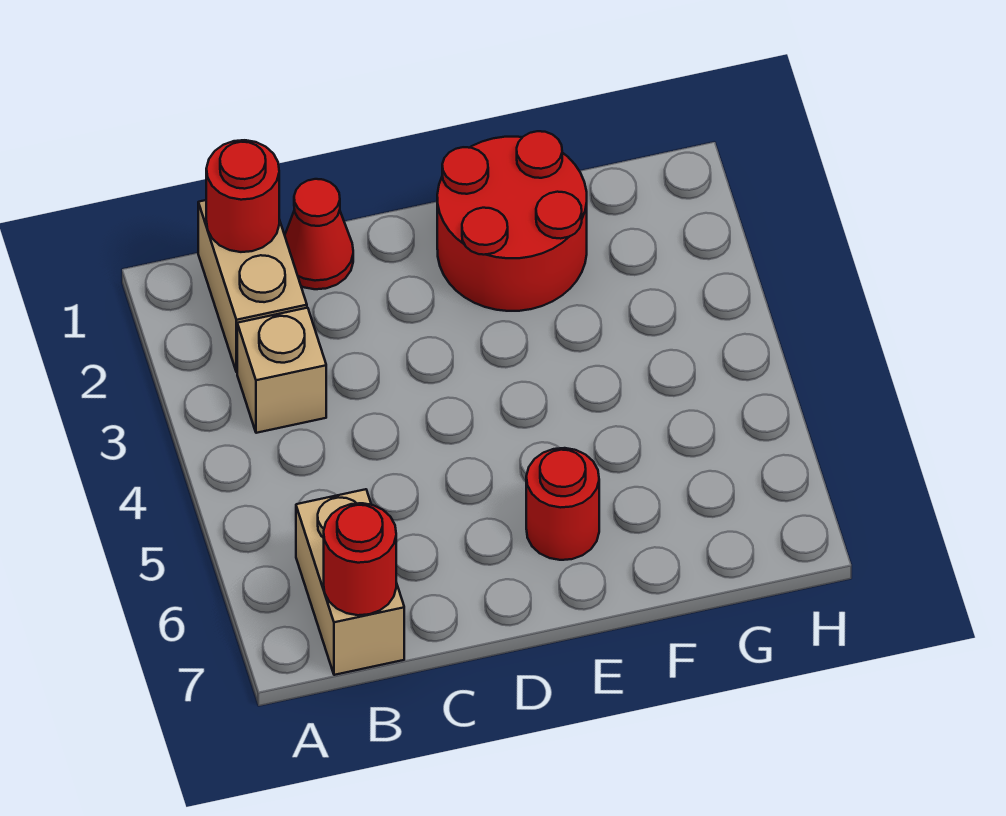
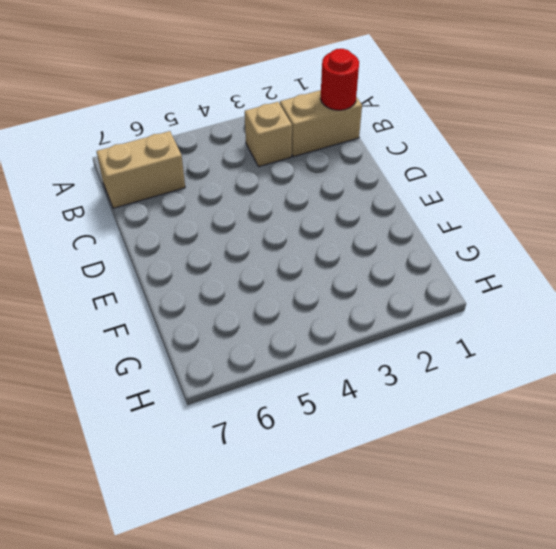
none -> red 1x1 cone [285,179,353,289]
none -> red 2x2 round brick [437,131,587,311]

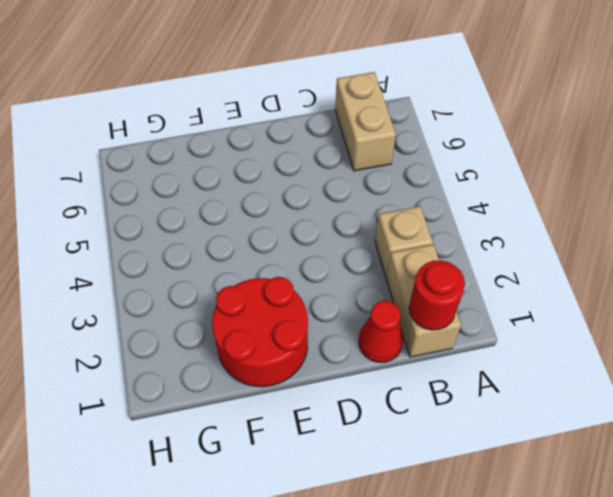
none -> red 1x1 round brick [526,448,599,560]
none -> red 1x1 round brick [324,503,396,615]

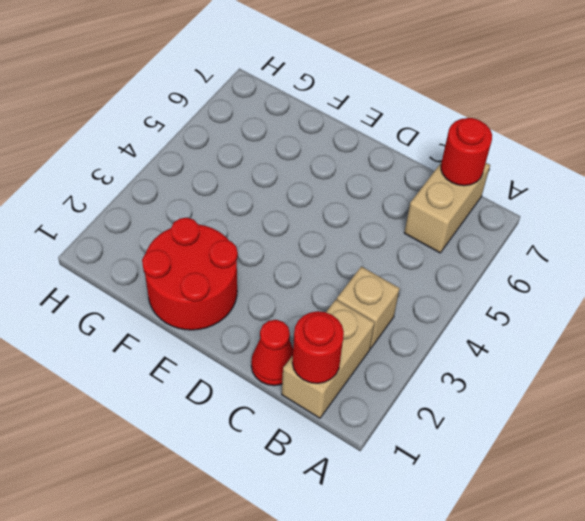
none -> red 1x1 round brick [526,448,599,560]

